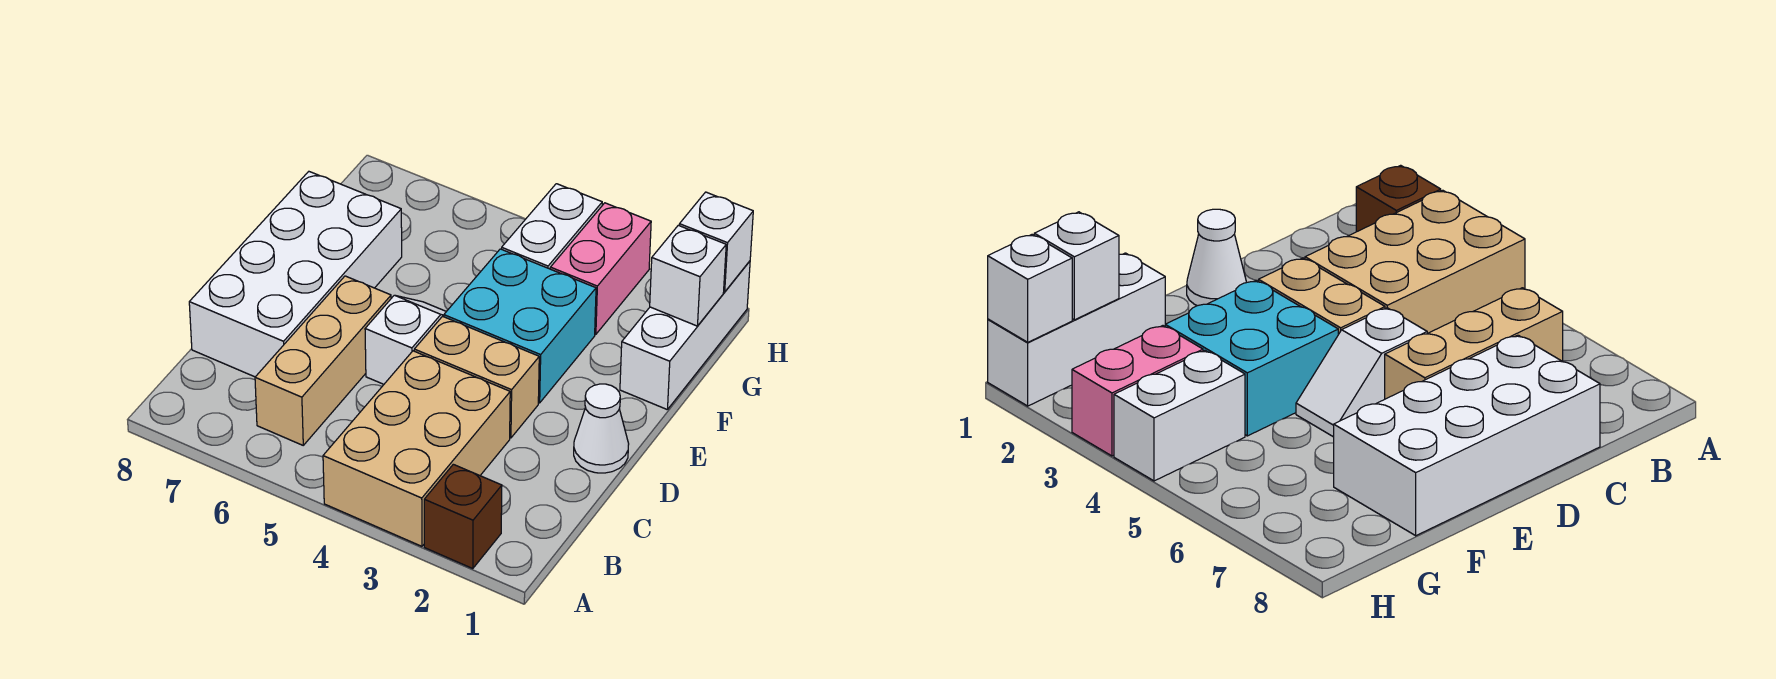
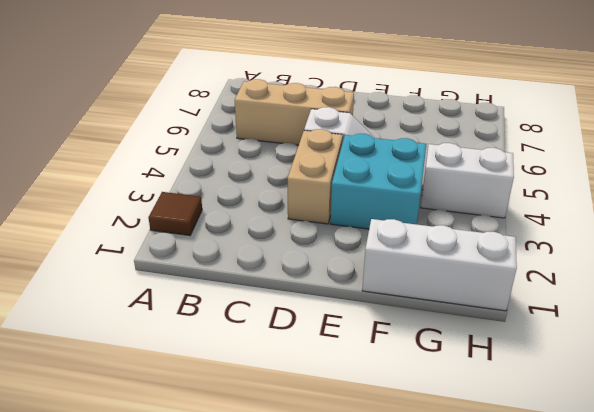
brown 1x1 tile [148,192,202,236] -> brown 1x1 brick [424,464,502,568]
none -> tan 2x3 brick [323,351,510,546]
none -> white 2x4 brick [189,172,402,377]
none -> white 1x1 cone [574,384,629,473]

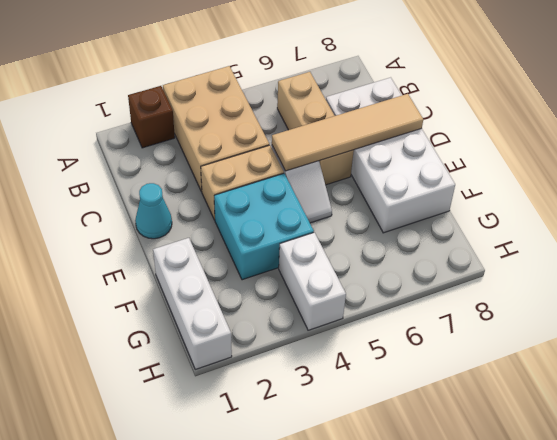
cyan 1x1 cone [135,183,172,239] -> white 1x1 cone [574,384,629,473]
tan 1x4 tile [272,94,423,171] -> none
none -> pink 1x2 brick [550,203,651,334]
none -> white 1x1 brick [650,225,726,326]
none -> white 1x1 brick [679,192,753,292]

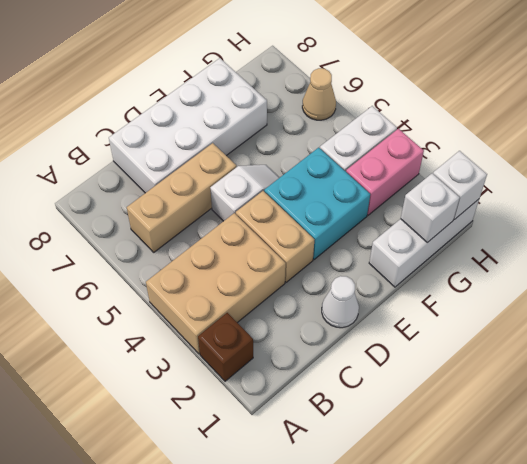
tan 1x1 cone [302,68,336,120] -> none

